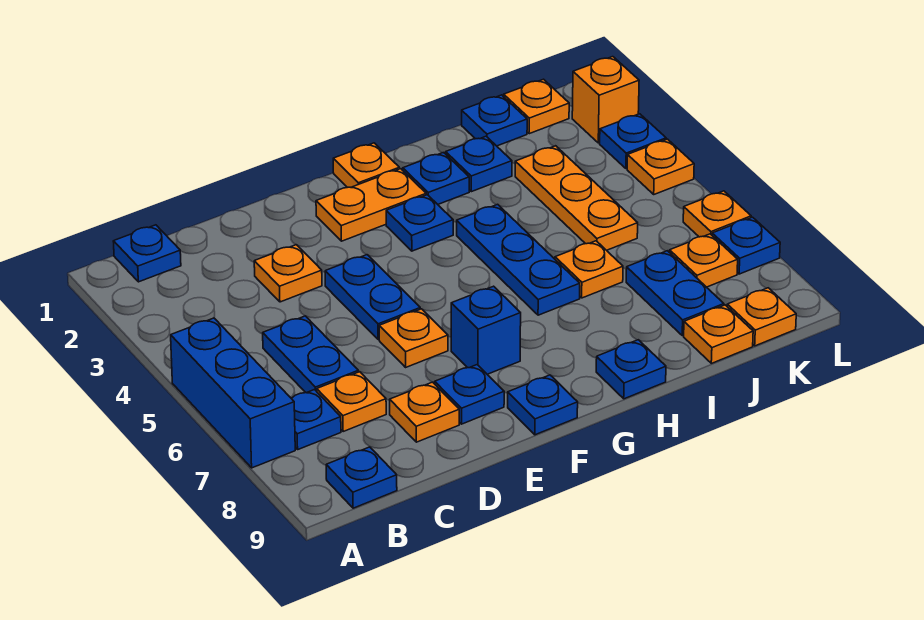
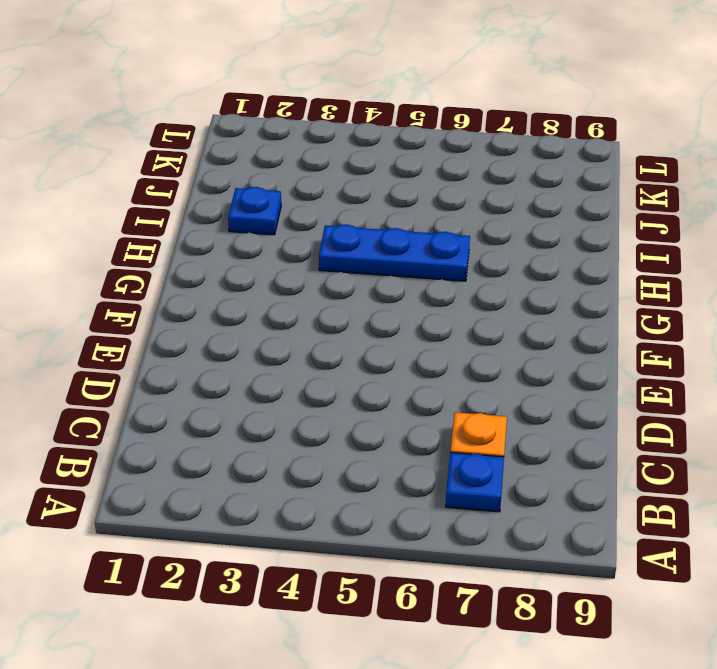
none -> blue 1x3 brick [171,318,295,468]
none -> blue 1x1 plate [113,225,181,282]
none -> blue 1x1 plate [326,447,397,508]
none -> blue 1x2 plate [263,316,358,393]

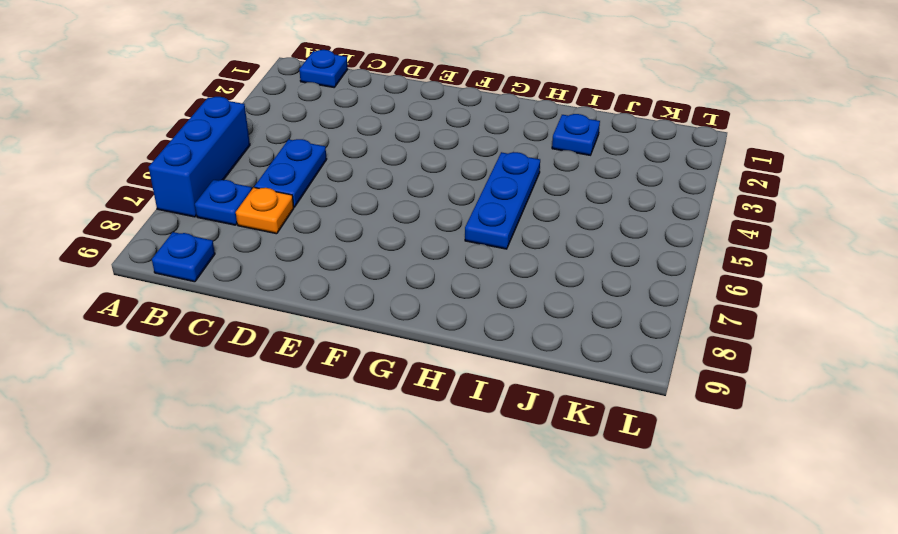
none -> orange 1x1 plate [254,245,322,302]
none -> orange 1x1 plate [390,382,459,442]
none -> blue 1x2 plate [325,255,420,340]
none -> orange 1x1 plate [379,309,448,367]

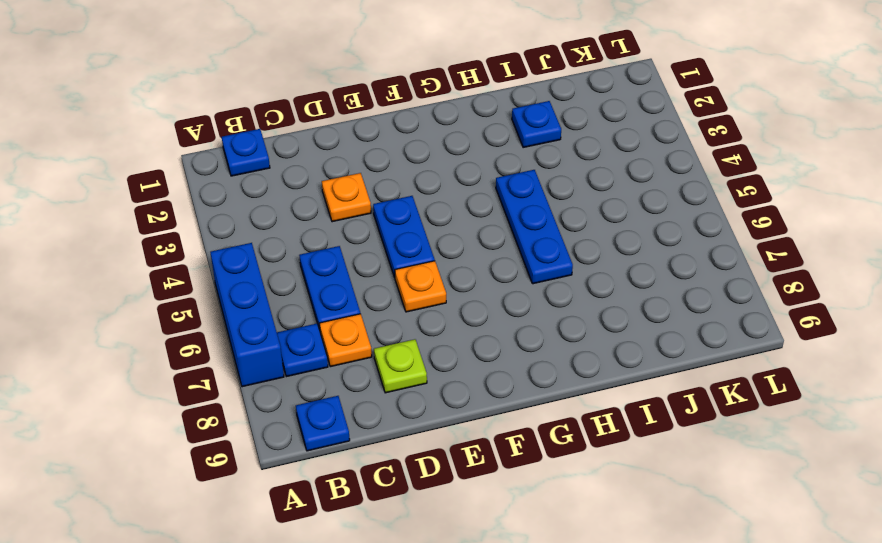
lime 1x1 plate [374,339,427,393] -> orange 1x1 plate [390,382,459,442]
none -> blue 1x1 plate [435,365,504,424]
none -> orange 1x2 plate [316,169,426,241]
none -> blue 1x1 brick [451,286,521,374]
none -> blue 1x1 plate [508,375,578,435]

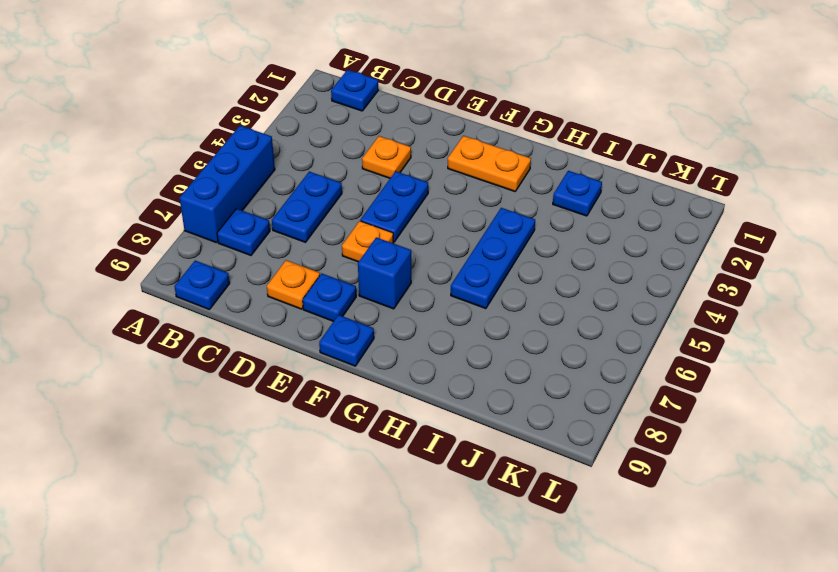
none -> orange 1x1 plate [317,372,386,431]
none -> orange 1x1 plate [333,143,399,188]
none -> blue 1x1 plate [386,195,453,251]
none -> blue 1x1 plate [403,153,469,204]

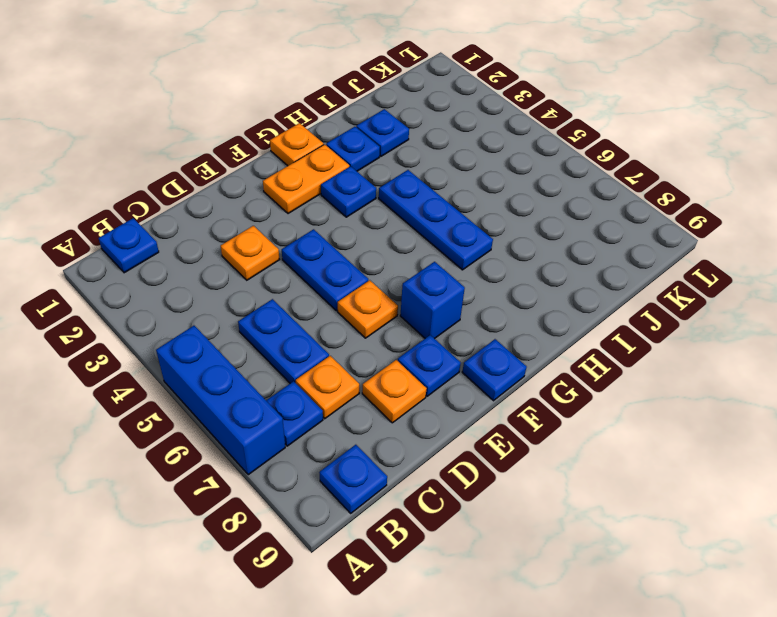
none -> blue 1x1 plate [596,340,666,399]
none -> orange 1x1 plate [555,241,623,298]
none -> blue 1x1 plate [462,95,527,146]
none -> orange 1x3 plate [515,146,638,250]

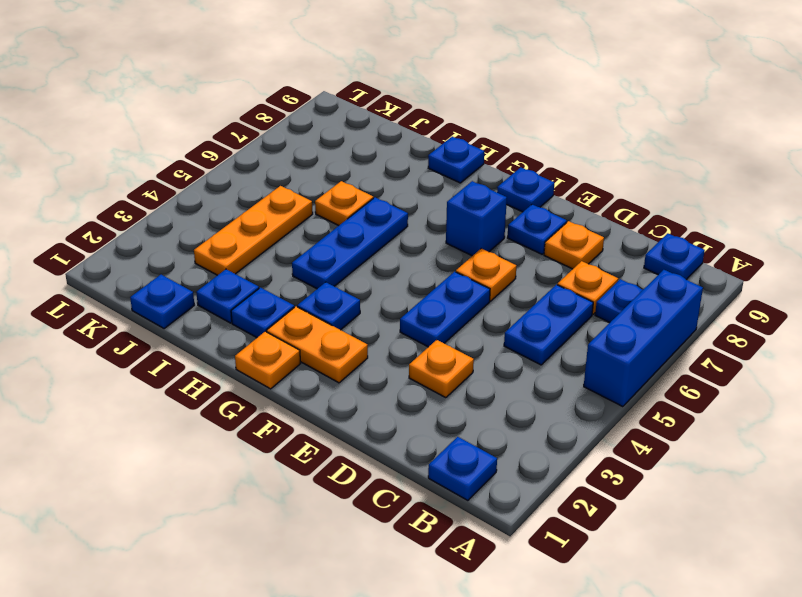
none -> blue 1x2 plate [626,251,724,336]
none -> orange 1x1 plate [684,305,753,363]
none -> orange 1x1 plate [504,79,569,134]
none -> orange 1x1 plate [670,234,738,287]

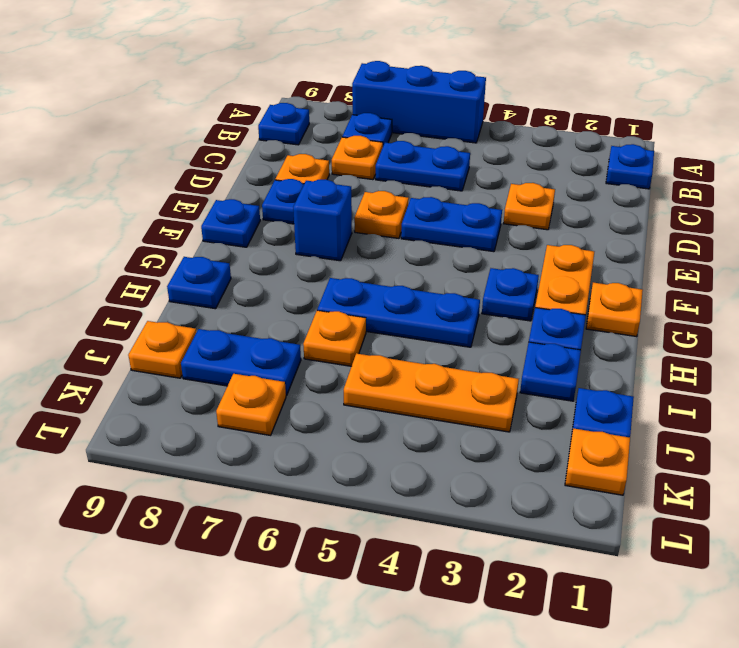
none -> orange 1x1 plate [727,288,796,346]
none -> orange 1x1 brick [572,57,639,143]
none -> blue 1x1 plate [600,114,666,169]
none -> orange 1x1 plate [627,139,694,194]

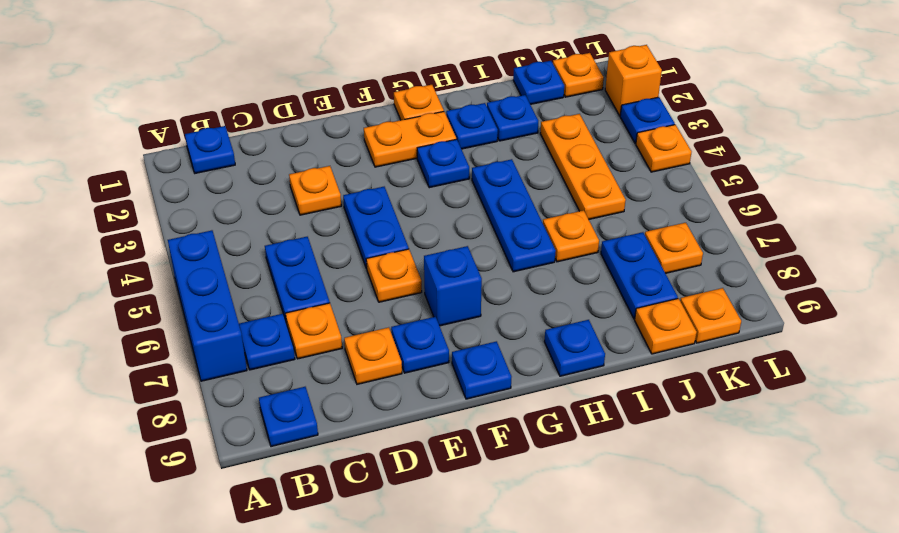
none -> orange 1x1 plate [683,191,751,237]
none -> blue 1x1 plate [712,217,780,274]

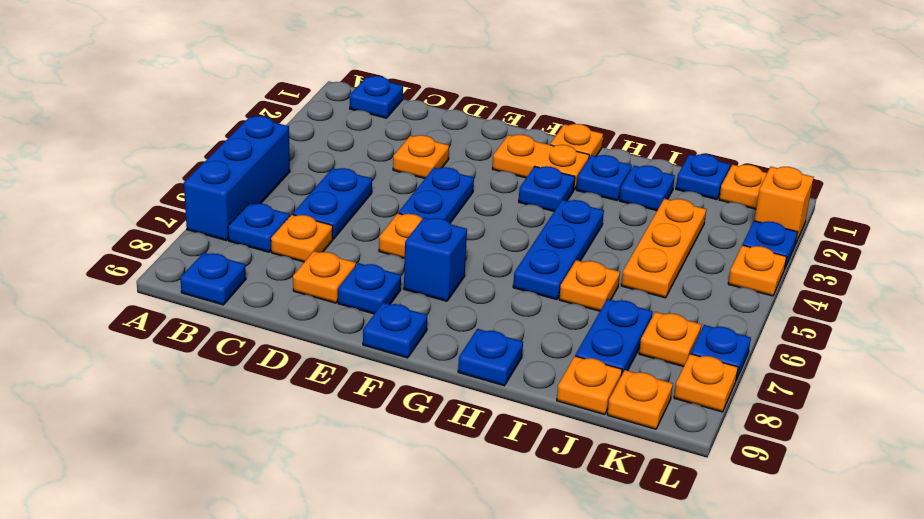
orange 1x1 plate [674,354,738,412] -> orange 1x1 plate moved to [683,191,751,237]

